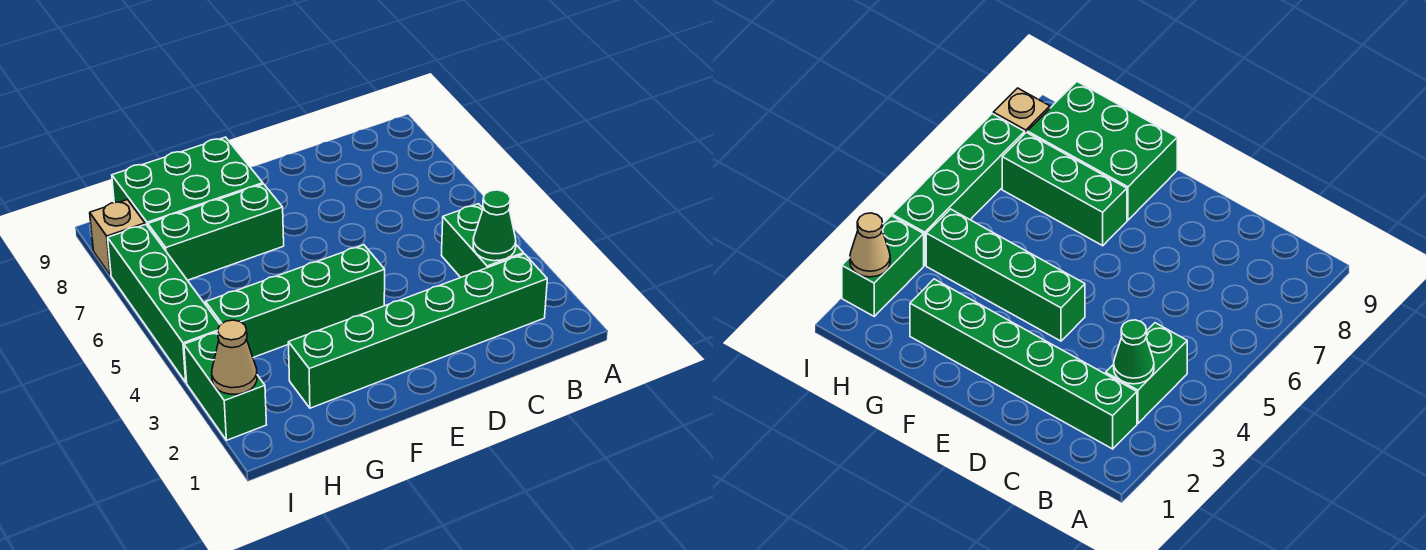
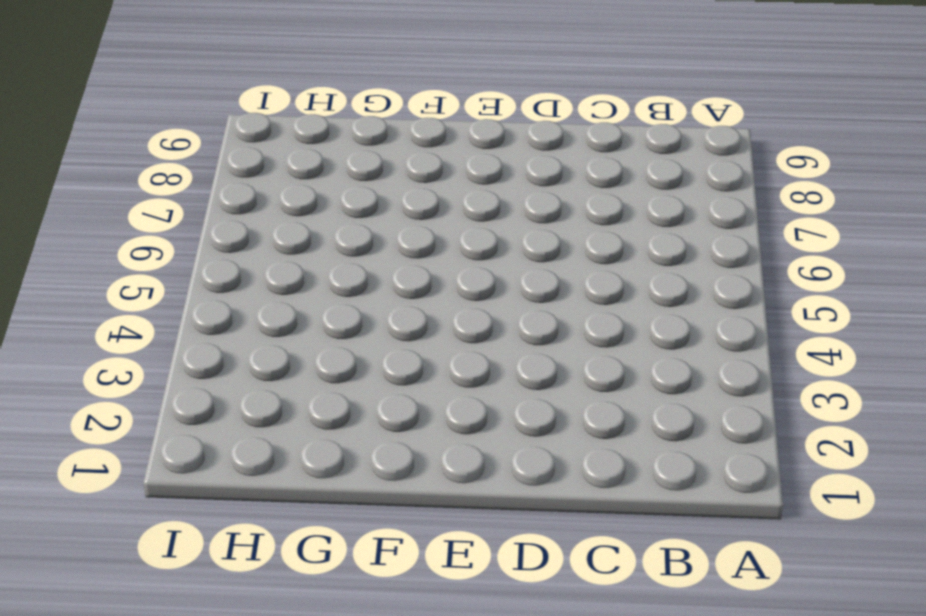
none -> green 1x6 brick [288,254,547,408]
none -> green 1x2 brick [441,204,524,277]

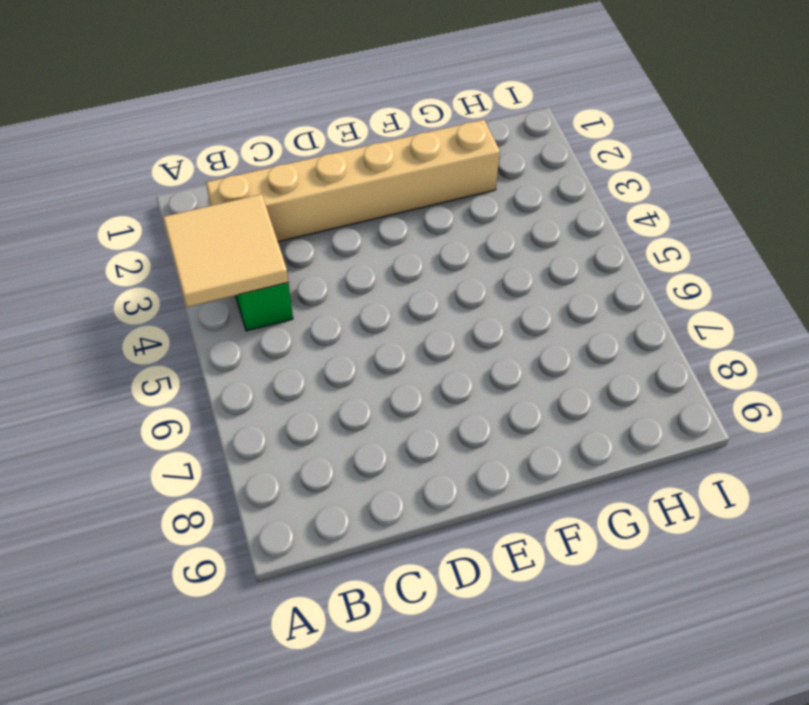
tan 2x2 tile [163,194,288,307] -> green 1x1 cone [473,190,516,261]
tan 1x6 brick [206,120,500,242] -> green 1x6 brick [288,254,547,408]
none -> green 1x4 brick [206,245,385,357]
none -> green 1x3 brick [148,184,284,280]

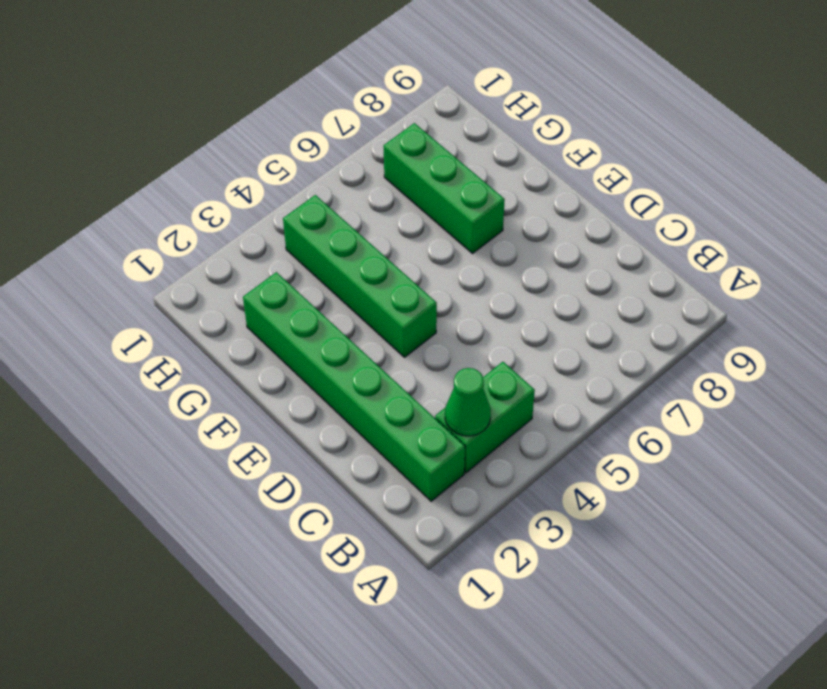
none -> green 2x3 brick [112,137,263,226]
none -> green 1x2 brick [184,332,266,440]

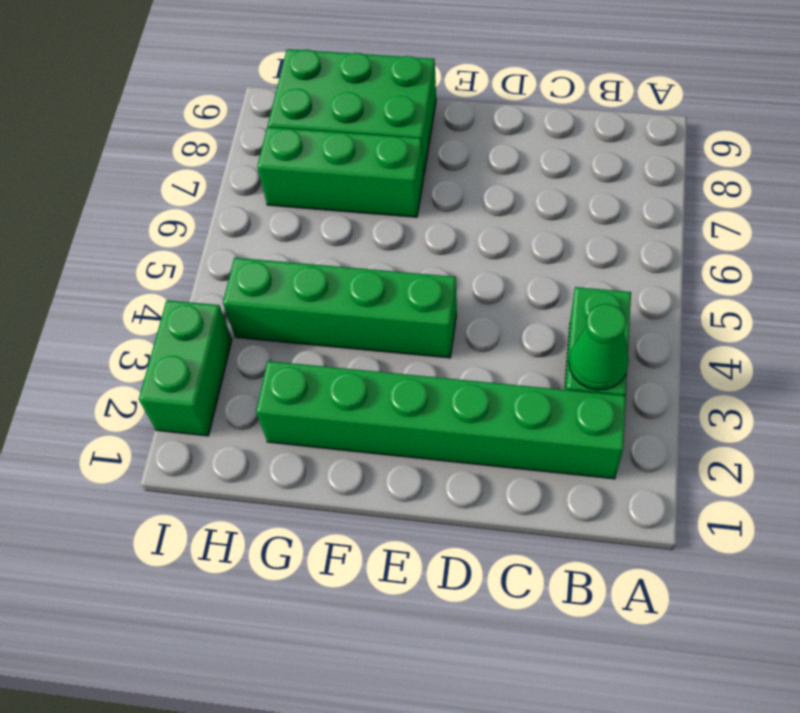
none -> green 1x4 brick [108,224,220,382]
none -> tan 1x1 brick [90,200,145,275]

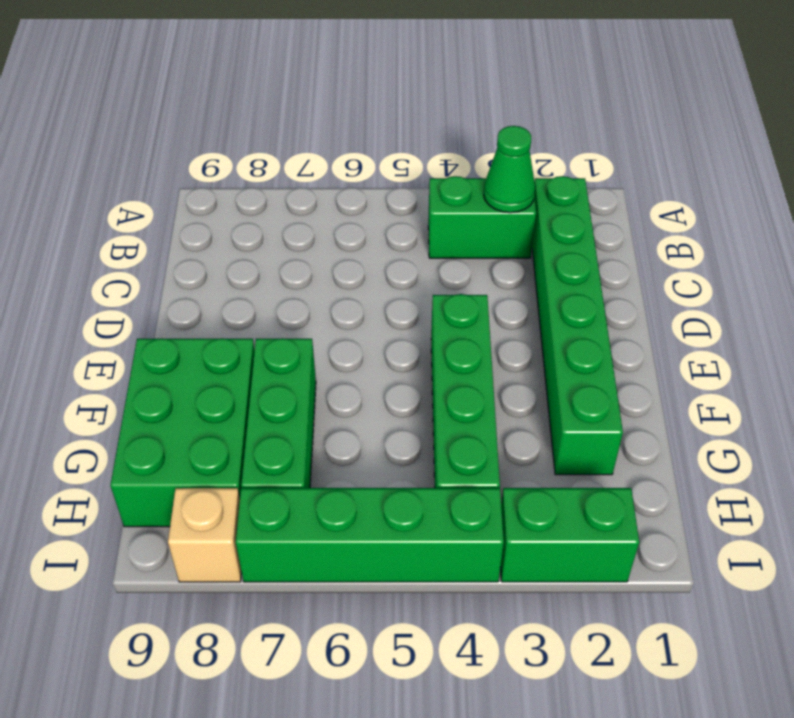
none -> tan 1x1 cone [212,320,257,394]

